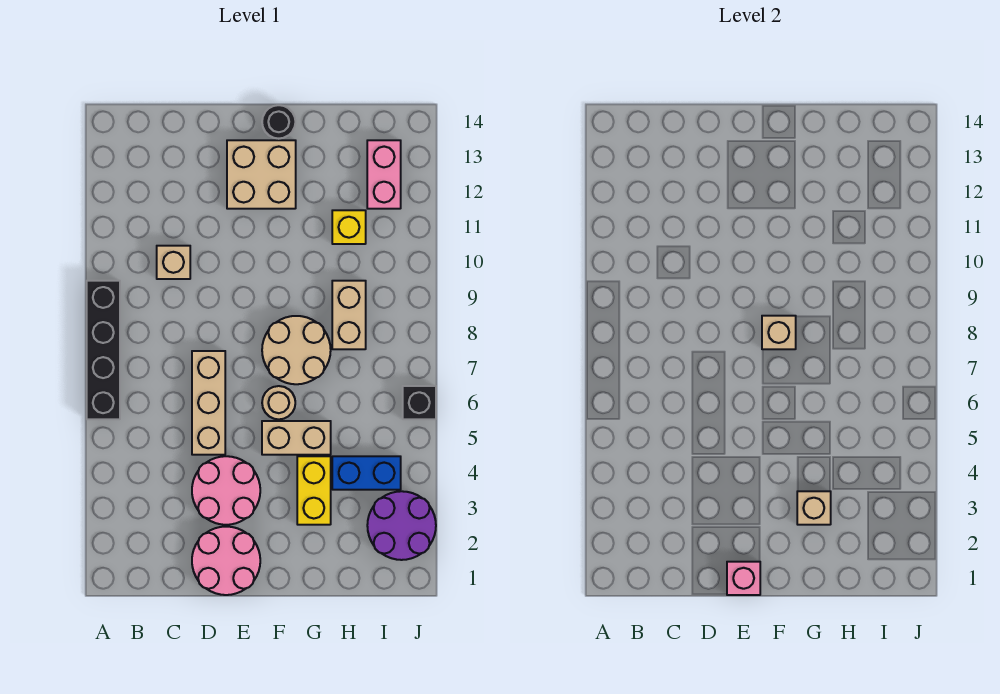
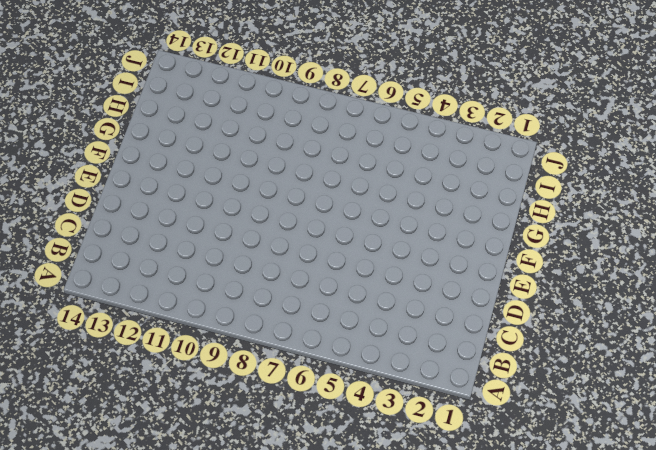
none -> black 1x4 brick [87,281,120,419]
none -> tan 1x1 brick [157,246,190,279]
none -> pink 2x2 round brick [192,527,260,595]

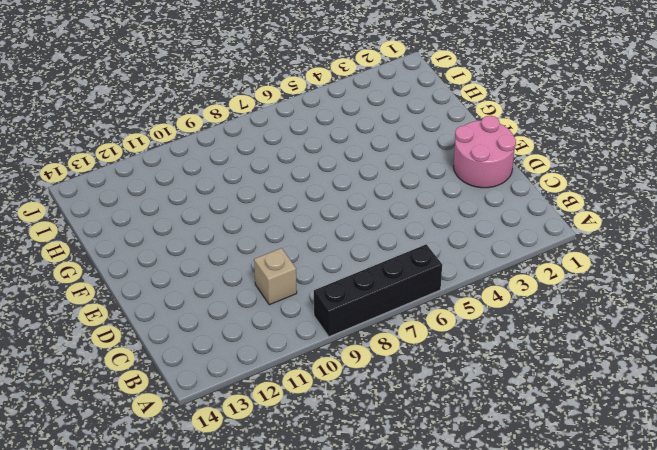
none -> pink 2x2 round brick [192,456,260,525]
none -> tan 1x3 brick [192,351,225,455]
none -> tan 2x2 brick [227,140,296,209]

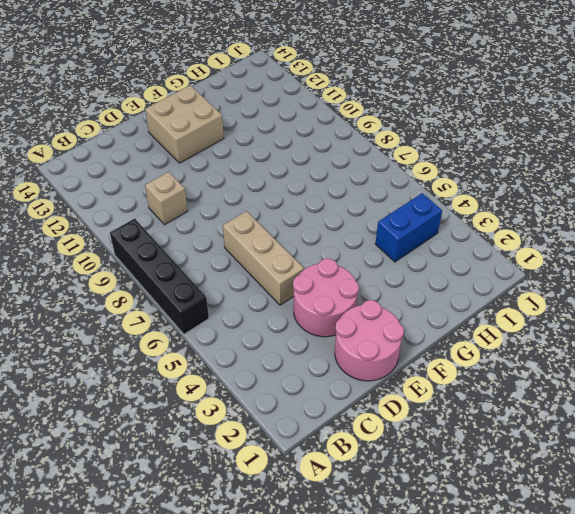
none -> tan 1x2 brick [262,421,331,455]
none -> tan 1x1 round brick [262,386,295,419]
none -> tan 2x2 round brick [262,316,331,384]

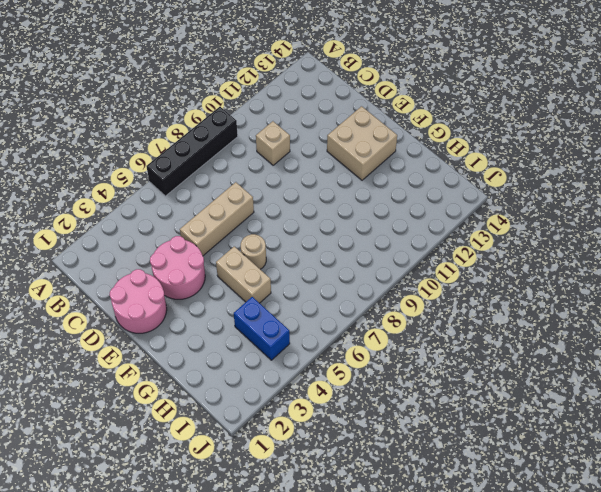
none -> tan 2x2 round brick [262,316,331,384]
none -> black 1x1 round brick [262,105,295,139]
none -> yellow 1x2 brick [297,456,331,525]

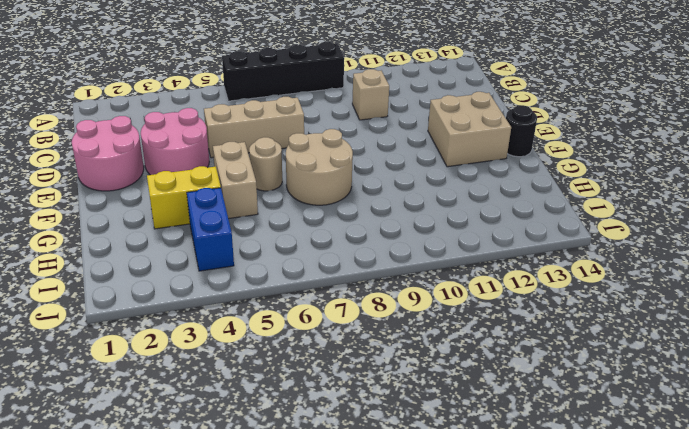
none -> tan 1x2 brick [332,281,366,349]
none -> yellow 1x1 brick [332,210,366,244]
none -> purple 2x2 round brick [367,491,436,560]

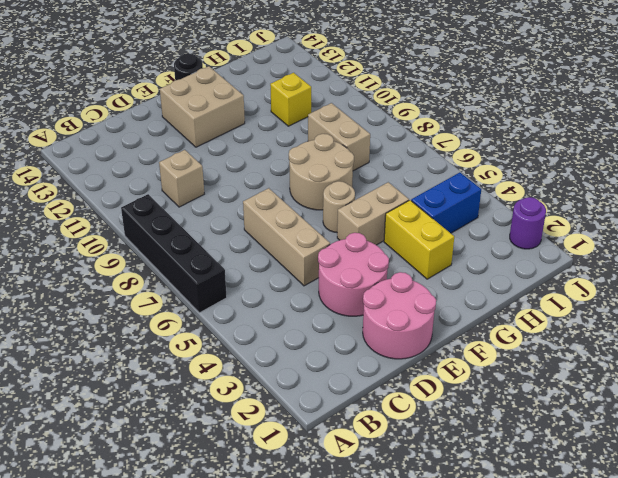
purple 1x1 round brick [510,197,546,249] -> purple 2x2 round brick [367,491,436,560]
none -> pink 1x2 brick [367,140,401,209]
none -> black 1x1 brick [403,386,436,419]
none -> pink 1x1 brick [727,562,760,595]

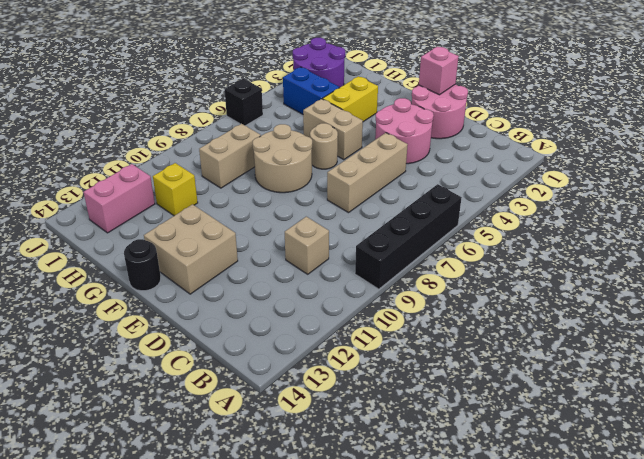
none -> tan 1x1 brick [762,316,796,349]
none -> tan 1x1 brick [797,491,831,525]

